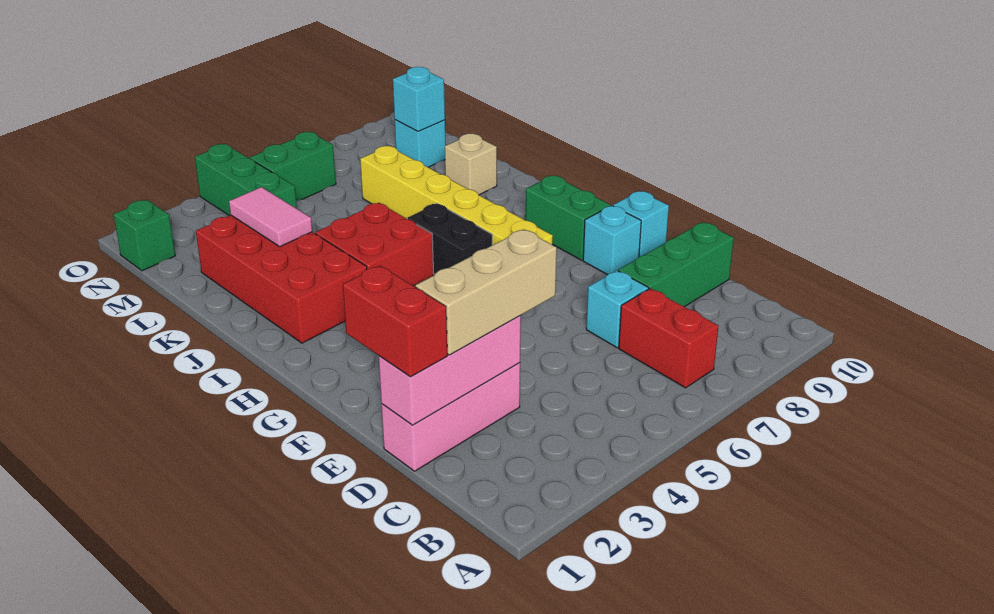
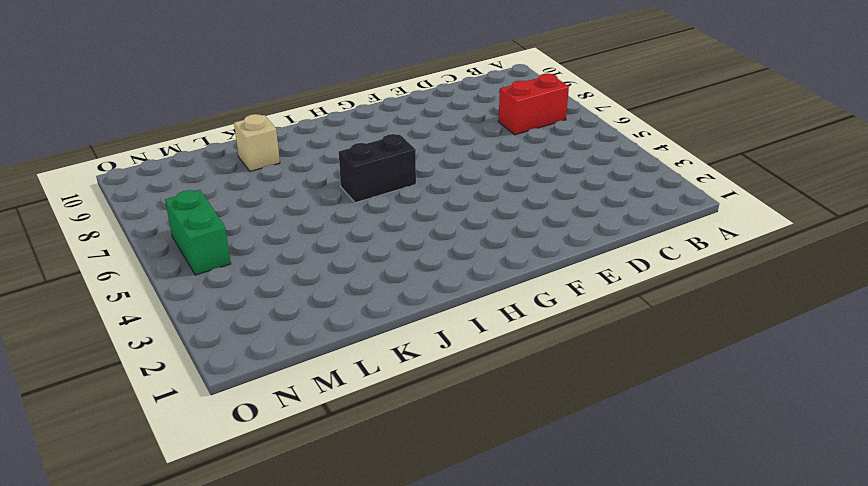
none -> pink 1x3 brick [381,363,520,471]
none -> cyan 1x1 brick [586,271,649,348]
none -> green 1x3 brick [618,222,734,307]

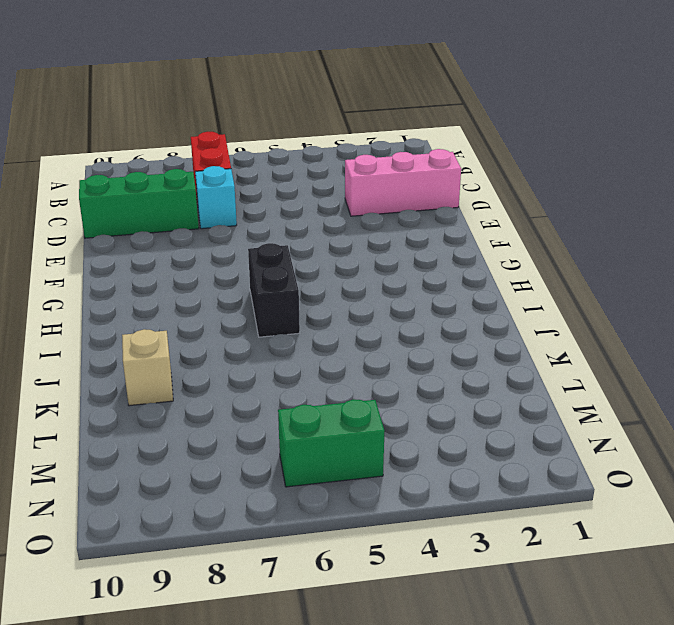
none -> cyan 1x1 brick [583,206,641,275]
none -> cyan 1x1 brick [613,191,669,257]
none -> yellow 1x6 brick [360,146,553,245]

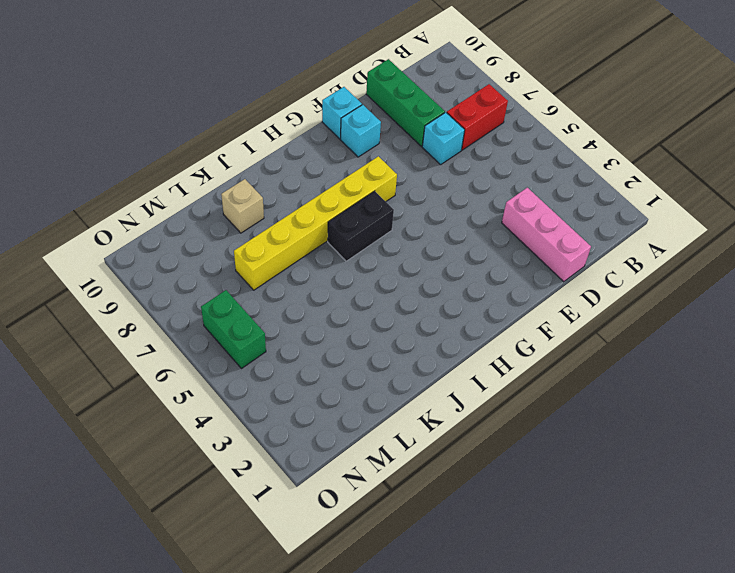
none -> green 1x2 brick [526,176,610,260]
none -> red 2x4 brick [196,215,367,343]
none -> red 2x2 brick [315,203,434,286]

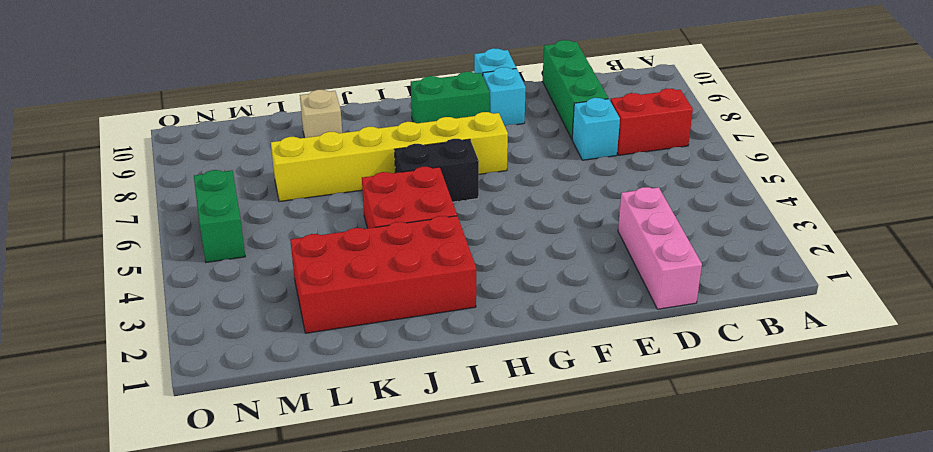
none -> green 1x3 brick [195,144,297,216]
none -> cyan 1x1 brick [395,120,446,167]
none -> green 1x1 brick [113,200,175,271]

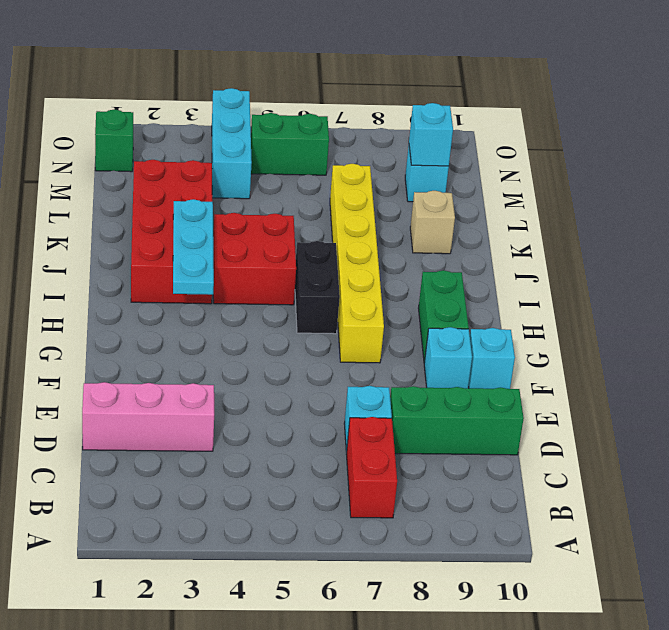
cyan 1x3 plate [173,199,214,295] -> none
cyan 1x3 brick [212,88,252,199] -> green 1x3 brick [195,144,297,216]
none -> pink 1x3 brick [379,315,521,425]
none -> pink 1x2 tile [229,187,312,247]
none -> red 1x2 brick [343,266,447,377]

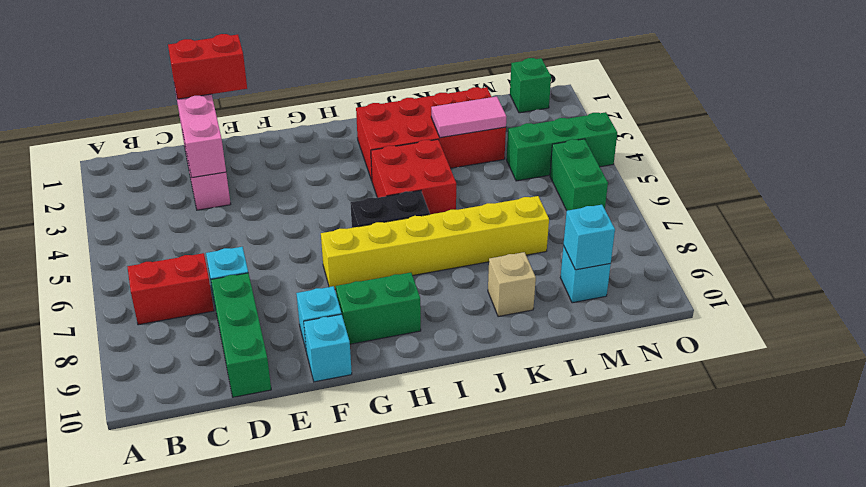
none -> tan 1x3 brick [415,229,557,355]

